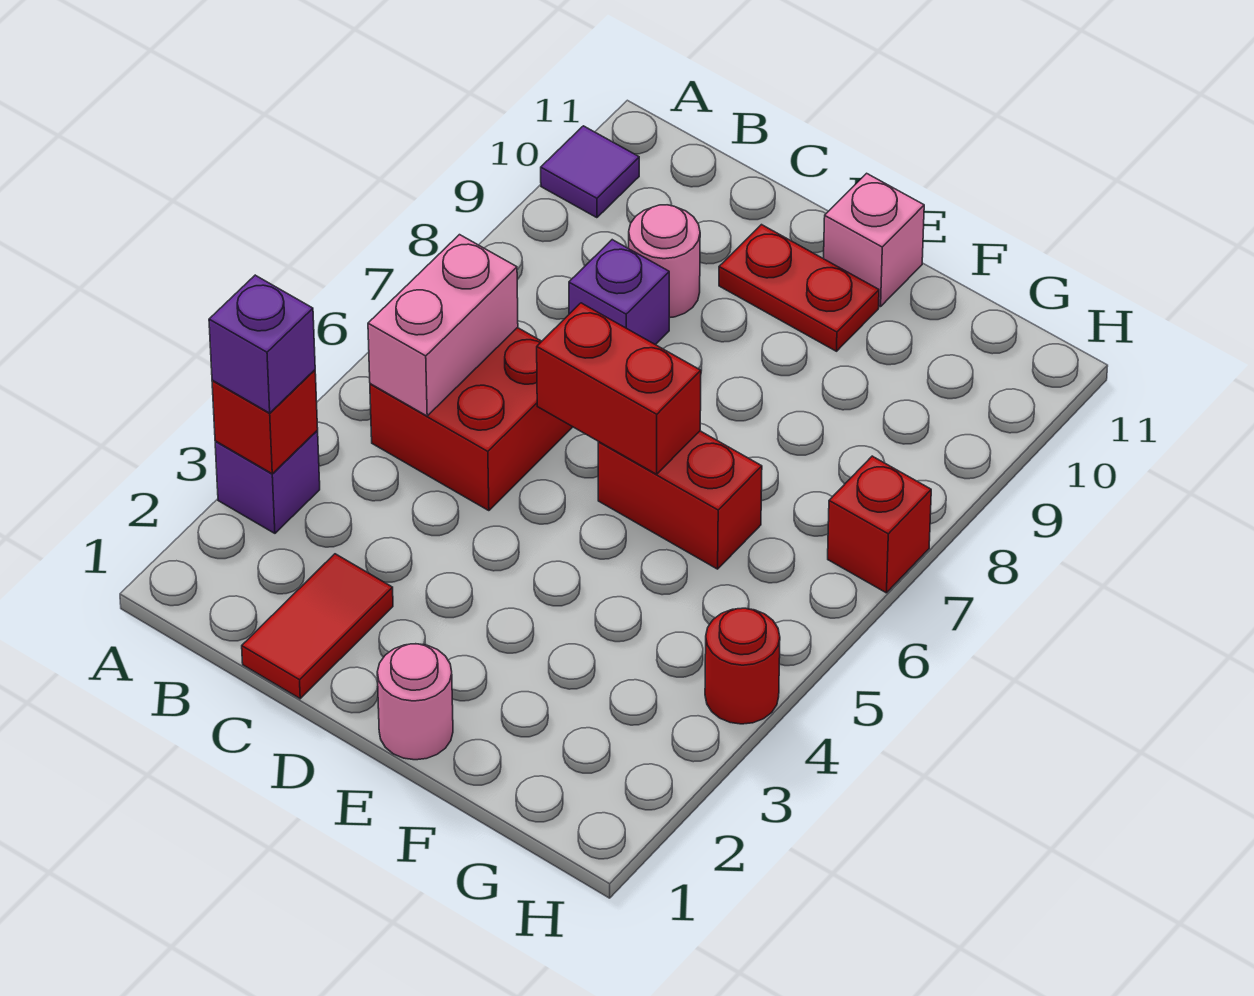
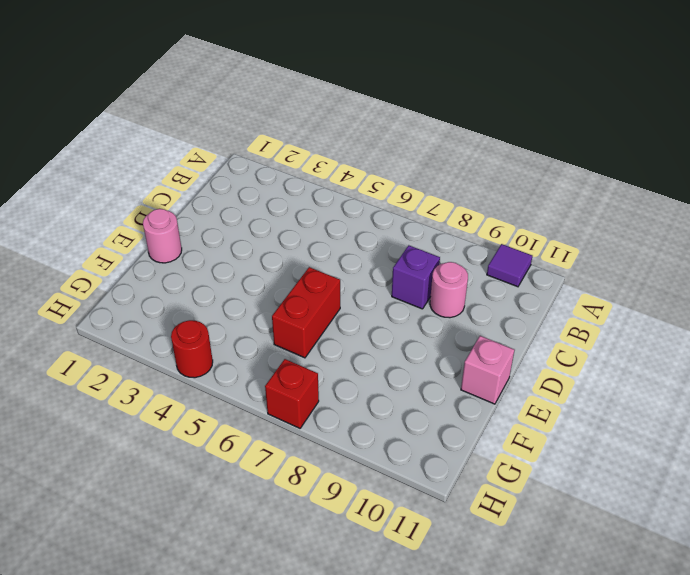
none -> purple 1x1 brick [215,431,320,533]
none -> red 2x2 brick [370,328,572,511]
none -> red 1x2 tile [242,554,393,699]

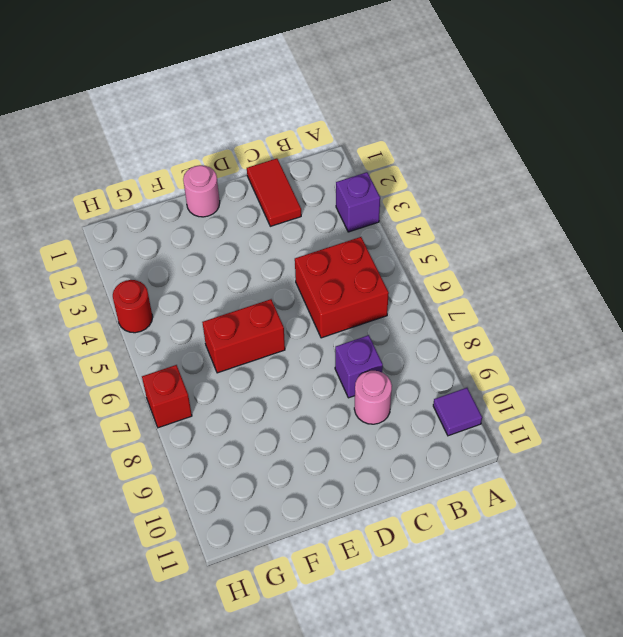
none -> red 1x2 plate [719,225,879,351]
none -> pink 1x1 brick [824,173,924,307]
none -> red 1x1 brick [212,370,318,474]

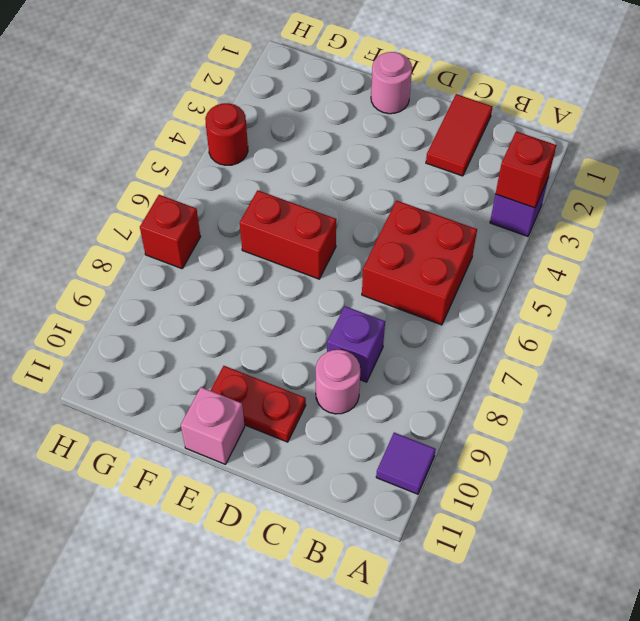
none -> pink 1x2 brick [368,235,518,416]
none -> red 1x2 brick [537,303,701,474]
none -> purple 1x1 brick [209,275,315,413]

